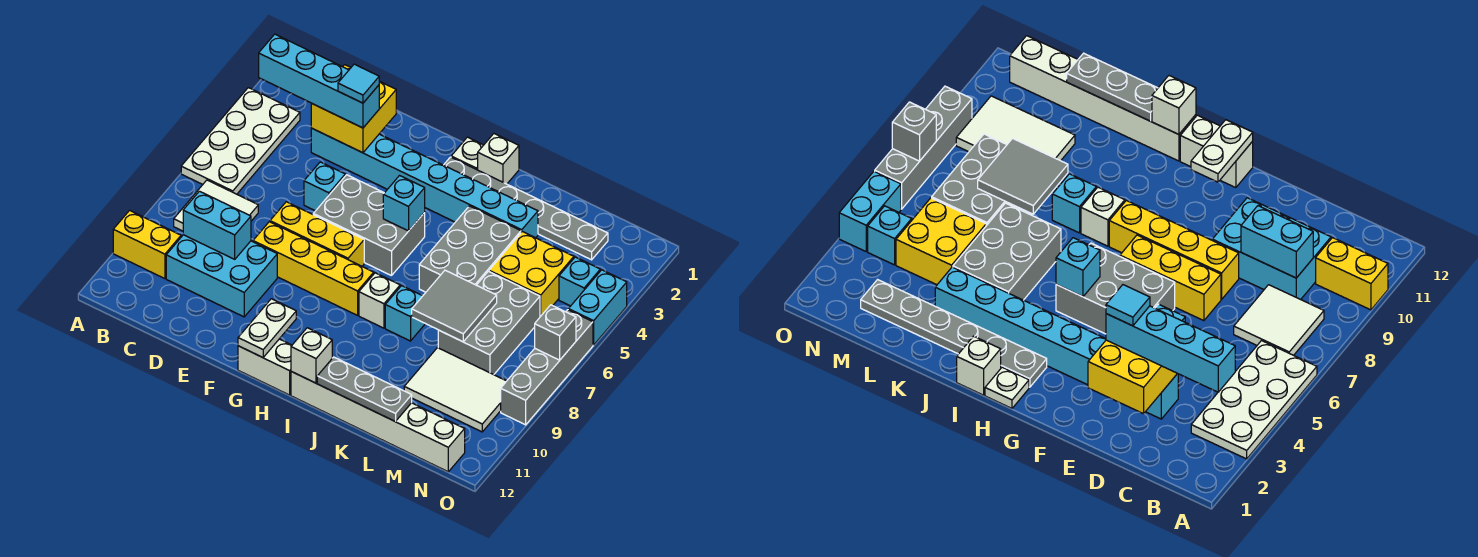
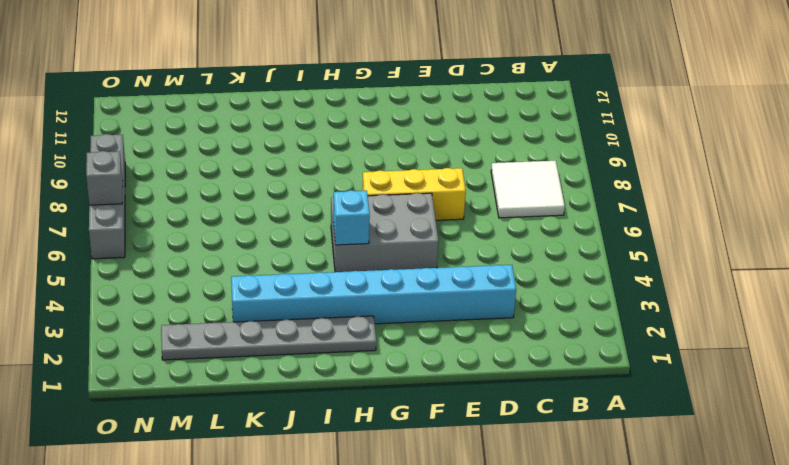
none -> white 2x4 plate [181,88,300,194]
none -> yellow 1x2 brick [113,210,181,279]
none -> cyan 2x3 brick [166,235,277,317]
none -> cyan 1x1 brick [304,162,345,211]

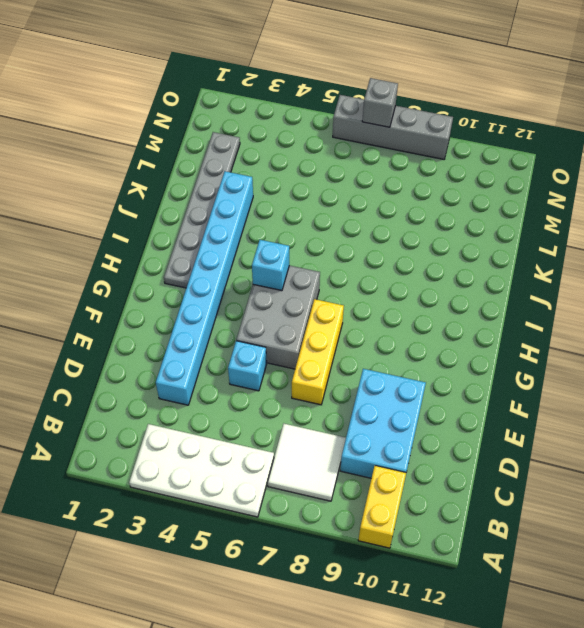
none -> yellow 1x4 brick [253,222,374,315]
none -> white 1x2 brick [238,339,292,395]
none -> white 1x1 plate [451,137,483,170]
none -> white 1x1 brick [478,134,519,184]

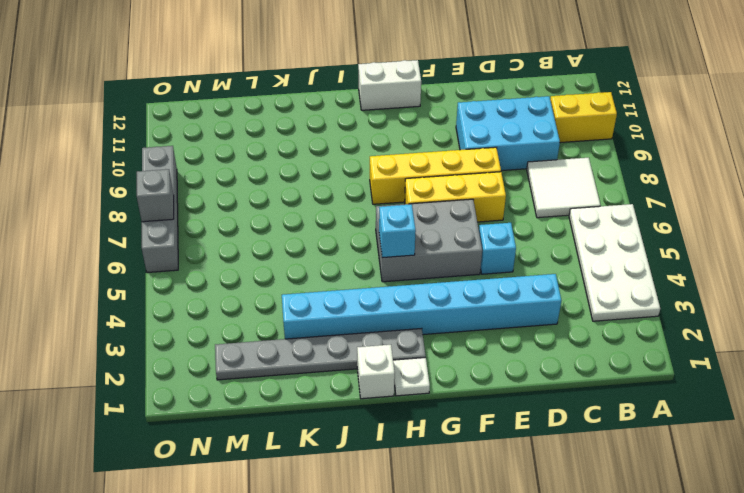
none -> white 1x1 brick [359,273,400,328]
none -> white 1x6 brick [291,372,465,472]
none -> grey 2x3 brick [419,206,521,292]
none -> cyan 1x1 brick [385,286,425,341]

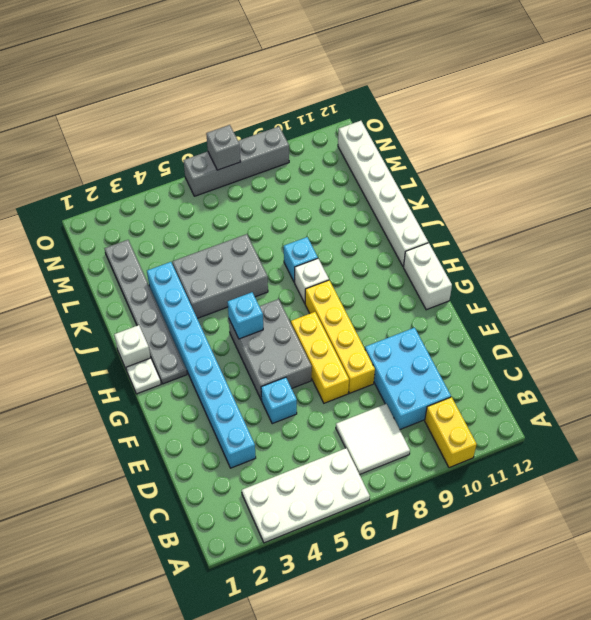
none -> yellow 2x2 brick [489,231,574,317]
none -> grey 2x3 brick [438,271,540,375]
none -> white 2x3 tile [404,348,506,432]
none -> cyan 1x1 brick [559,257,600,306]

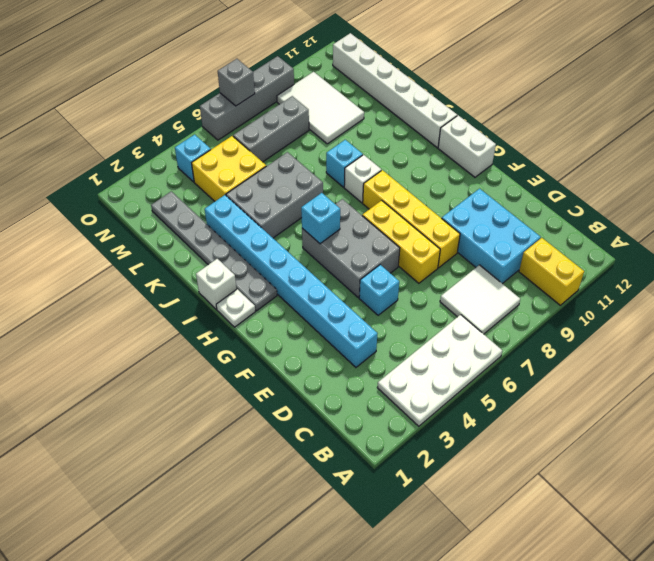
grey 1x3 brick [233,96,309,162] -> grey 2x3 brick [438,271,540,375]
none -> cyan 1x2 brick [568,270,627,345]
none -> cyan 1x2 brick [183,191,251,259]
none -> yellow 2x2 brick [311,65,396,153]
none -> white 1x2 plate [238,299,296,358]

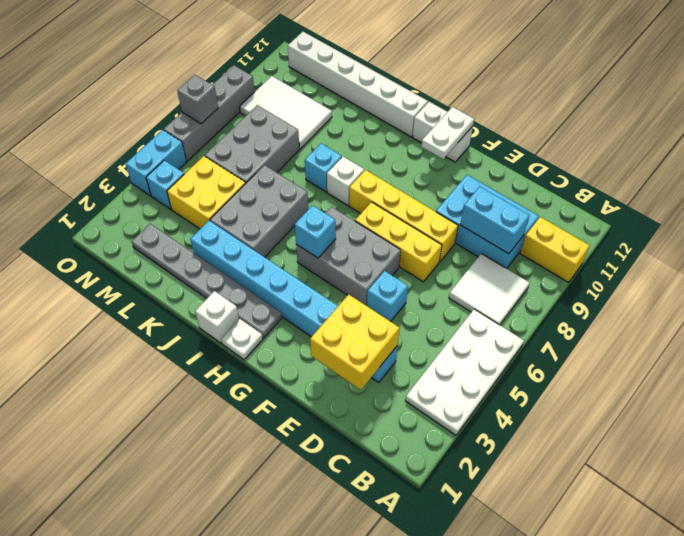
none -> white 1x1 brick [291,328,332,383]
none -> grey 1x3 plate [317,357,412,421]
none -> grey 2x2 tile [412,270,497,342]
none -> cyan 1x4 brick [259,34,379,128]

